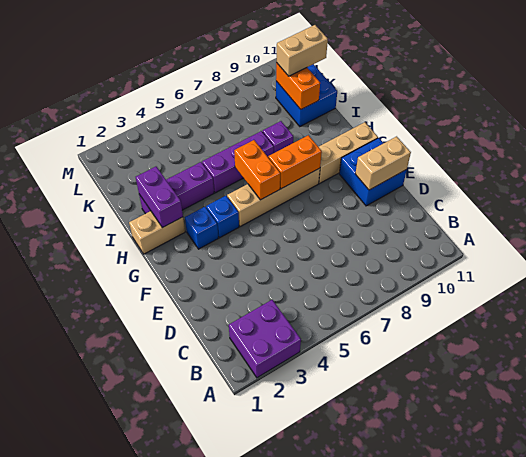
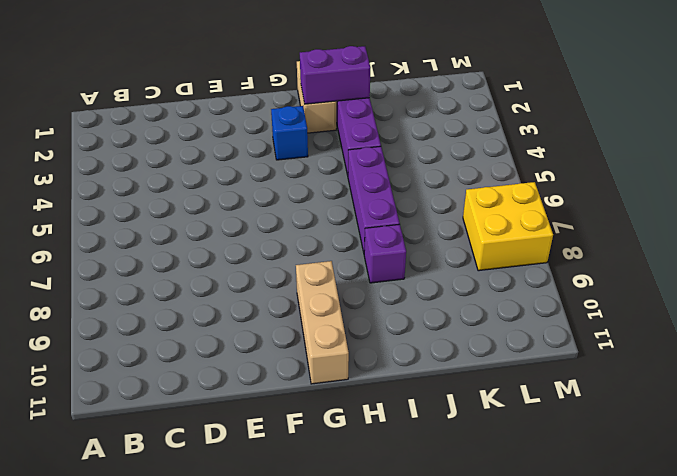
yellow 2x2 brick [463,182,553,271] -> none
none -> purple 2x2 brick [229,300,301,378]
none -> blue 2x2 brick [339,138,407,206]
none -> blue 1x1 brick [206,196,239,238]

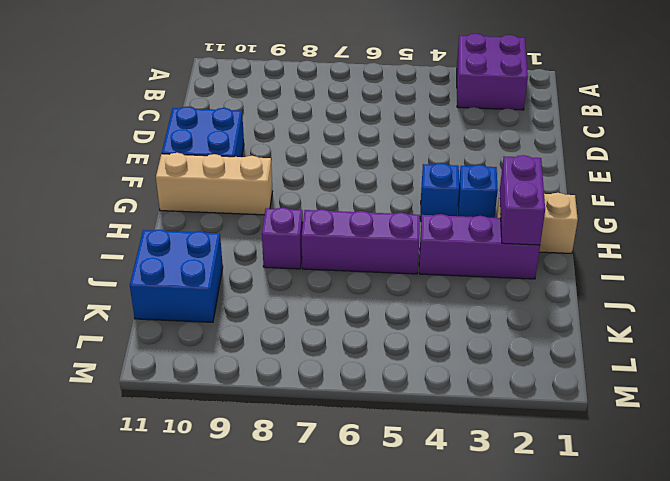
none -> tan 1x4 brick [227,168,320,227]
none -> tan 1x2 brick [355,136,411,190]
none -> orange 1x2 brick [234,140,280,200]

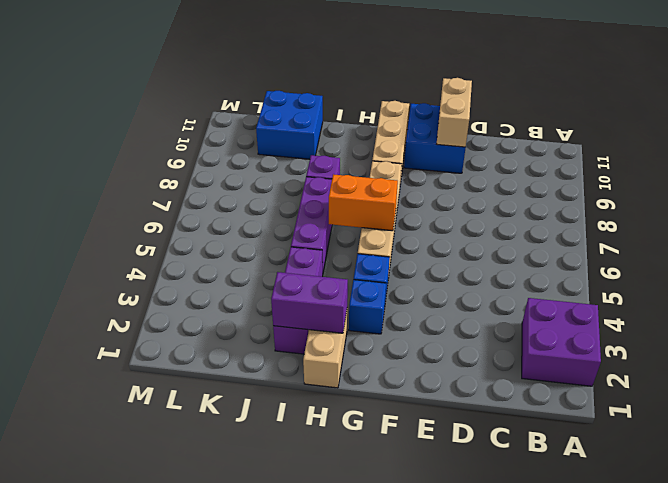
none -> orange 1x2 brick [268,135,322,189]
none -> orange 1x2 brick [276,63,320,109]
none -> tan 1x2 brick [276,25,328,76]

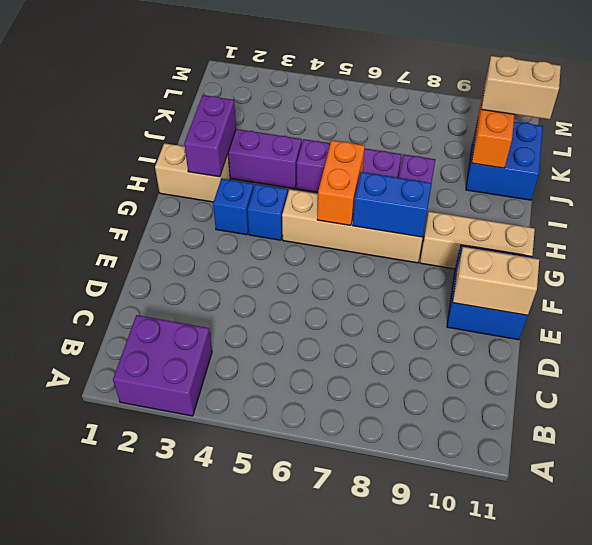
blue 1x2 brick [353,172,432,237] -> orange 1x2 brick [268,135,322,189]

